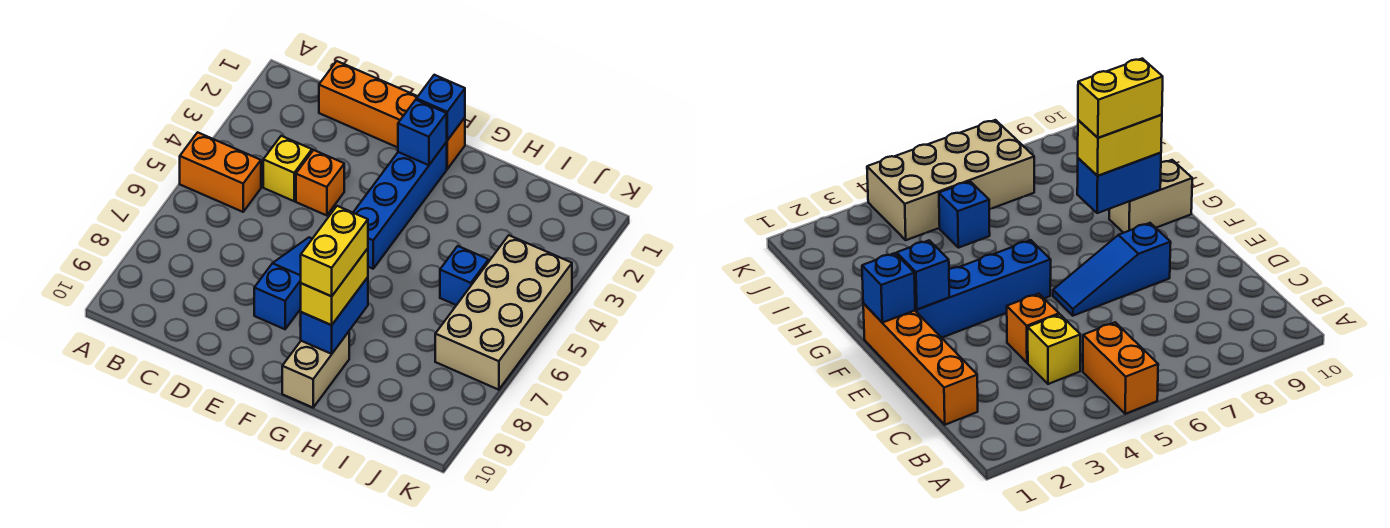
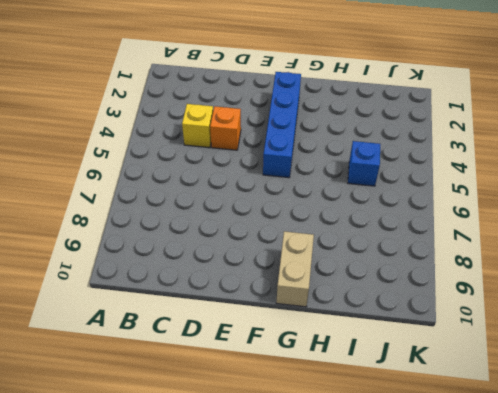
none -> orange 1x2 brick [180,132,261,212]
none -> orange 1x4 brick [319,61,465,169]
none -> blue 1x3 slope [254,237,312,329]

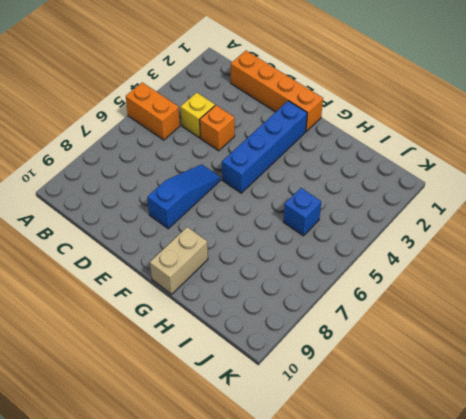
none -> tan 2x4 brick [435,235,572,390]
none -> blue 1x1 brick [416,75,465,140]
none -> blue 1x1 brick [398,100,447,165]

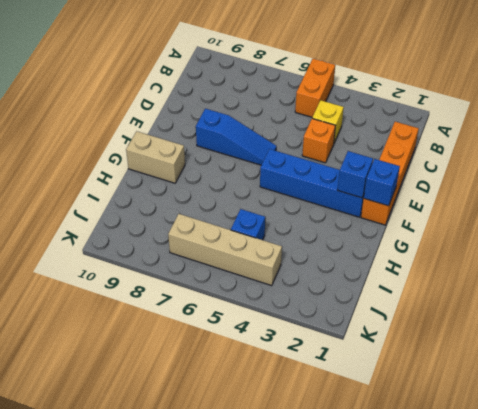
tan 1x4 brick [168,214,282,286] -> tan 2x4 brick [435,235,572,390]
none -> blue 1x2 brick [301,277,368,354]
none -> yellow 1x2 brick [301,248,368,325]
none -> yellow 1x2 brick [301,206,368,296]

